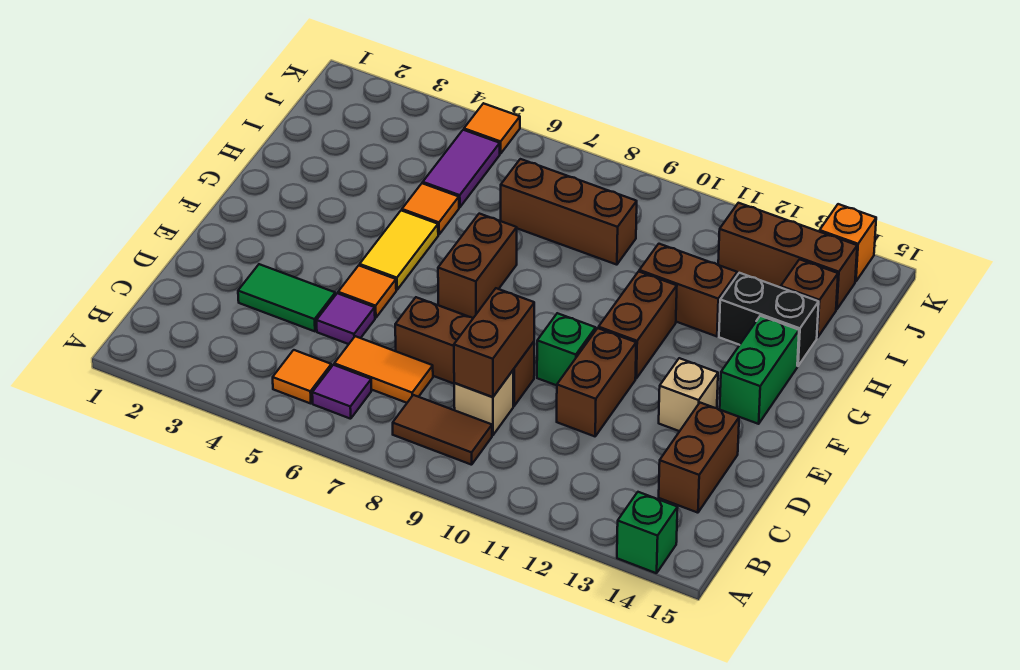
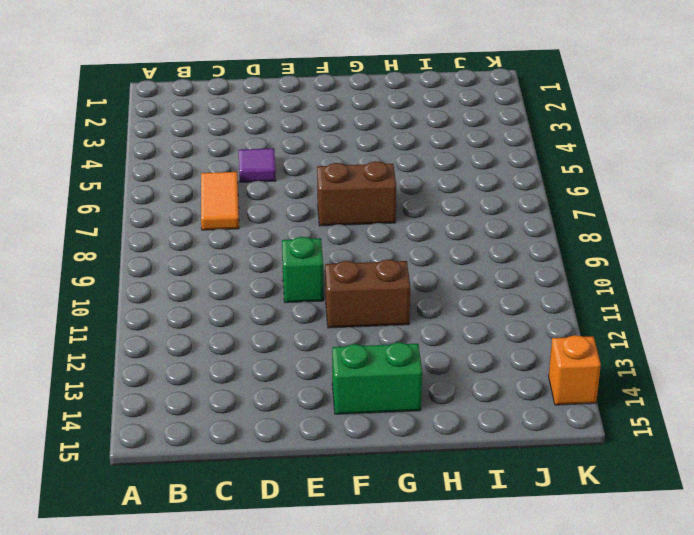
none -> green 1x1 brick [617,492,678,573]
none -> orange 1x1 tile [273,350,331,404]
none -> purple 1x1 tile [312,365,371,419]

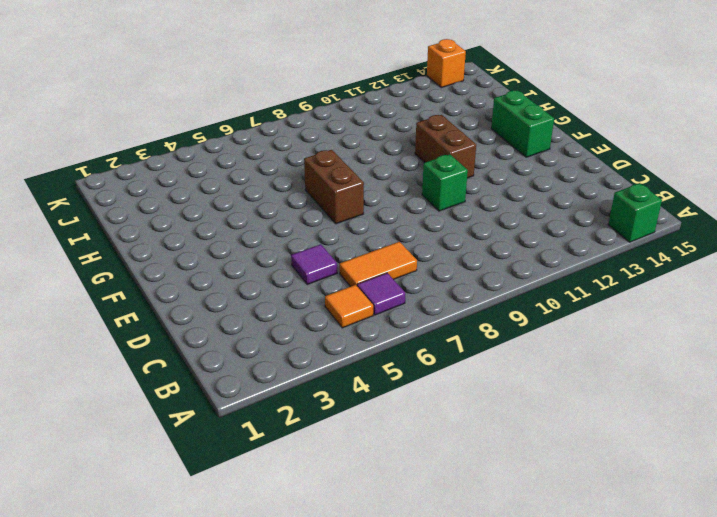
none -> brown 1x2 tile [393,395,492,465]
none -> tan 1x1 brick [454,371,513,435]
none -> brown 1x2 brick [659,403,739,513]

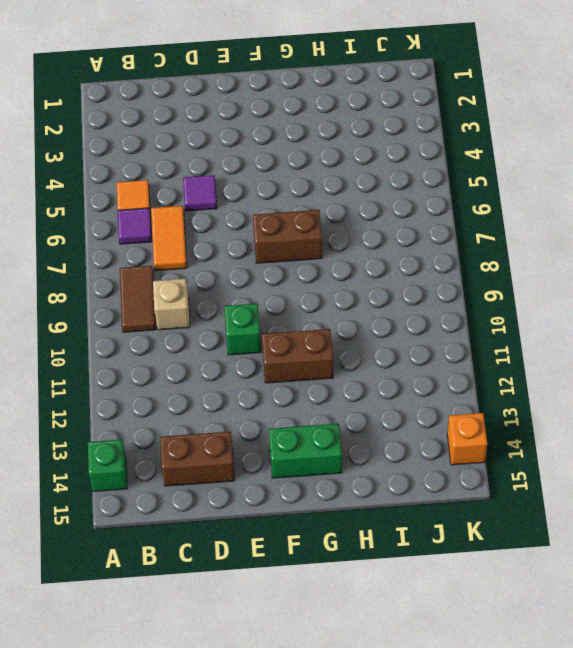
none -> green 1x2 tile [238,264,335,331]
none -> brown 1x3 brick [395,297,534,406]
none -> brown 1x2 brick [557,328,636,436]

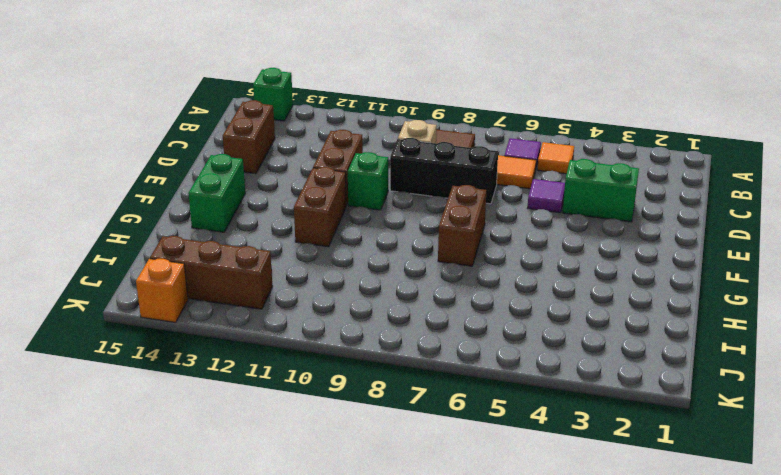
green 1x2 brick [563,159,639,222] -> green 1x2 tile [238,264,335,331]
black 1x3 brick [390,138,498,204] -> brown 1x3 brick [395,297,534,406]
none -> orange 1x1 tile [338,265,396,318]
none -> tan 1x1 brick [659,358,718,431]
none -> yellow 1x2 tile [360,210,438,290]

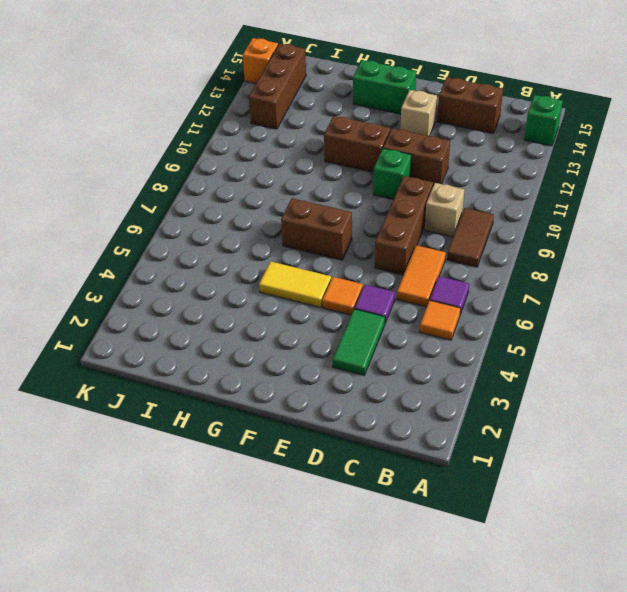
none -> orange 1x1 tile [402,183,459,235]
none -> brown 1x2 brick [639,244,737,336]
none -> black 1x2 brick [719,273,819,366]

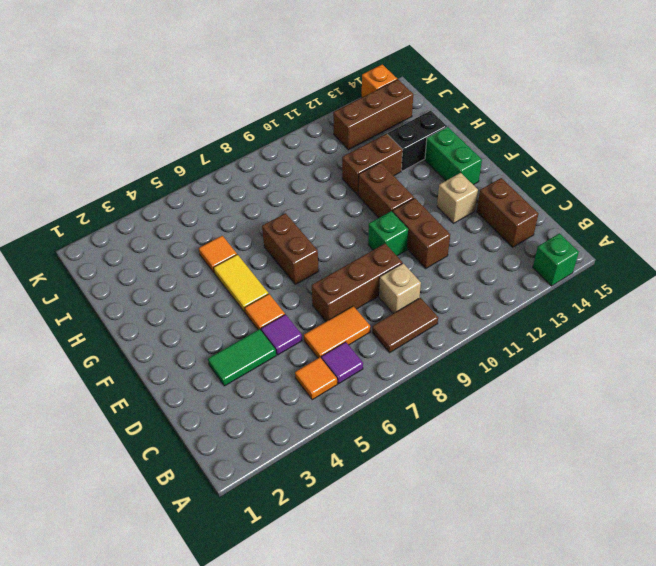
none -> purple 1x2 tile [423,130,500,207]
none -> brown 1x3 brick [501,159,637,265]
none -> brown 1x1 brick [781,259,838,338]

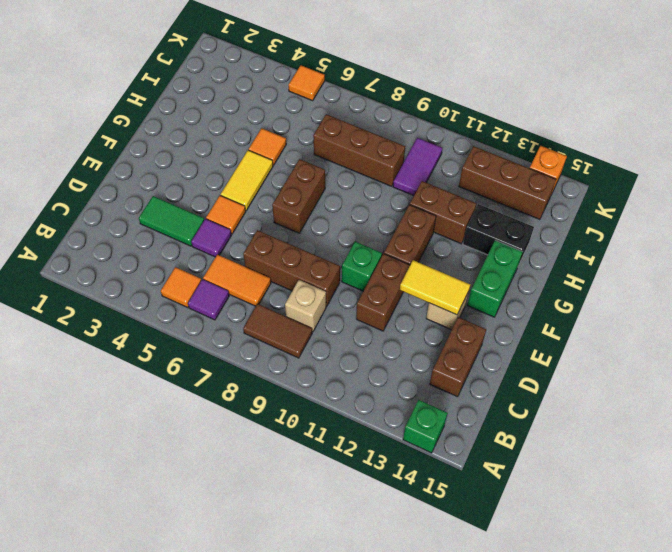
yellow 1x2 tile [400,260,470,315] -> none
purple 1x2 tile [393,138,442,196] -> purple 1x2 tile moved to [423,130,500,207]
none -> brown 1x1 brick [781,259,838,338]
none -> brown 1x2 brick [454,288,534,397]

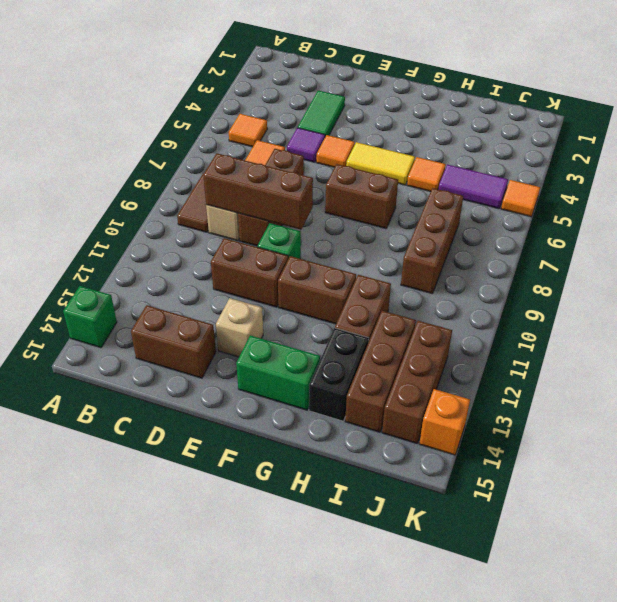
brown 1x3 brick [203,153,313,230] -> brown 1x2 brick [454,288,534,397]
brown 1x3 brick [345,311,416,432] -> brown 1x1 brick [781,259,838,338]
none -> purple 1x1 tile [312,365,371,419]

